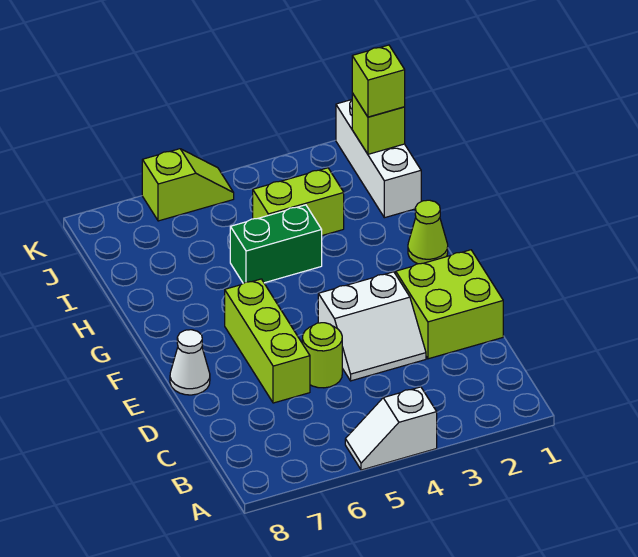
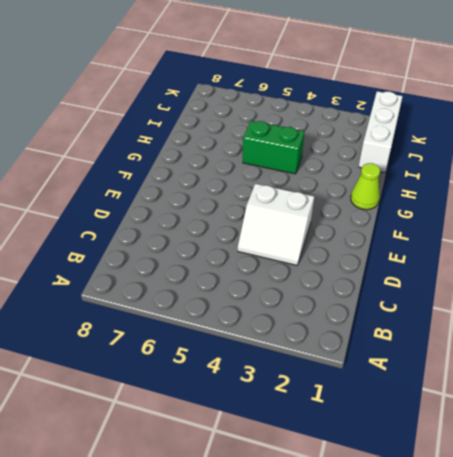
none -> white 1x2 slope [345,387,437,470]
none -> lime 2x2 brick [396,250,503,359]
none -> lime 1x1 round brick [302,323,342,388]

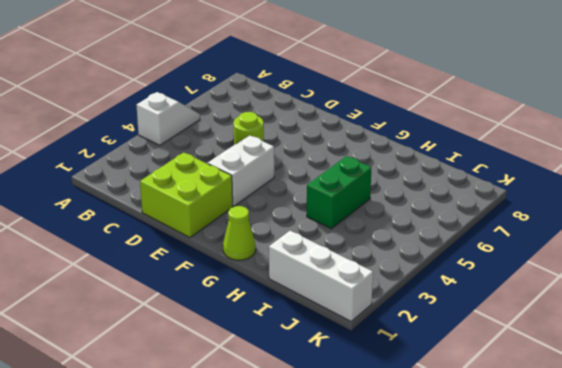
none -> lime 1x3 brick [225,279,310,403]
none -> white 1x1 cone [170,330,210,395]
none -> lime 1x2 brick [253,168,344,235]

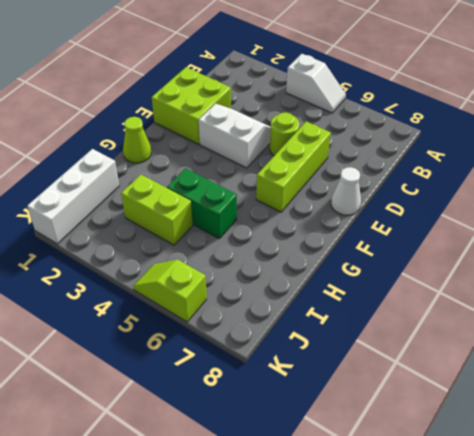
none -> lime 1x1 brick [352,93,405,154]
none -> lime 1x1 brick [352,45,405,117]

